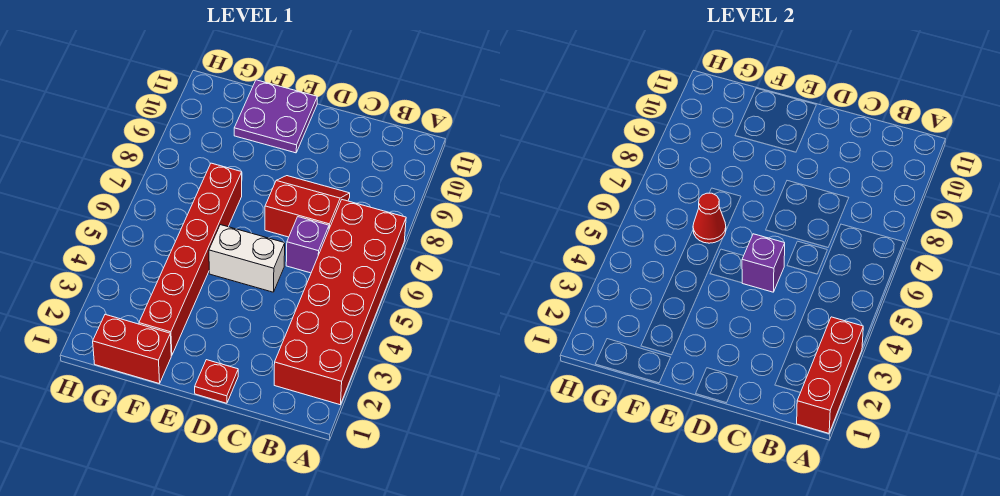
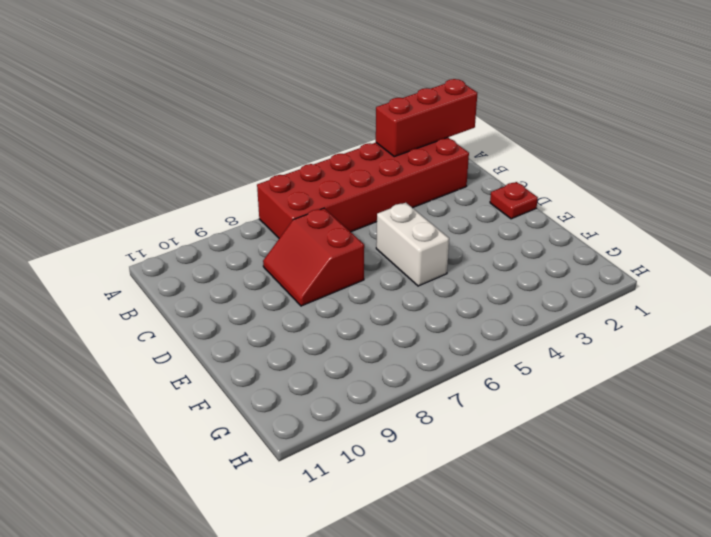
none -> purple 1x1 brick [286,217,329,273]
none -> purple 2x2 plate [234,80,317,153]

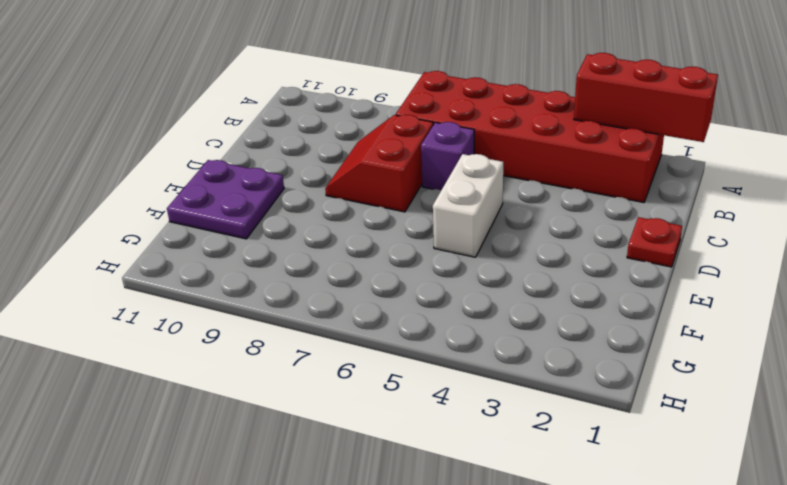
none -> red 1x2 brick [93,314,171,384]
none -> red 1x6 brick [139,163,242,356]

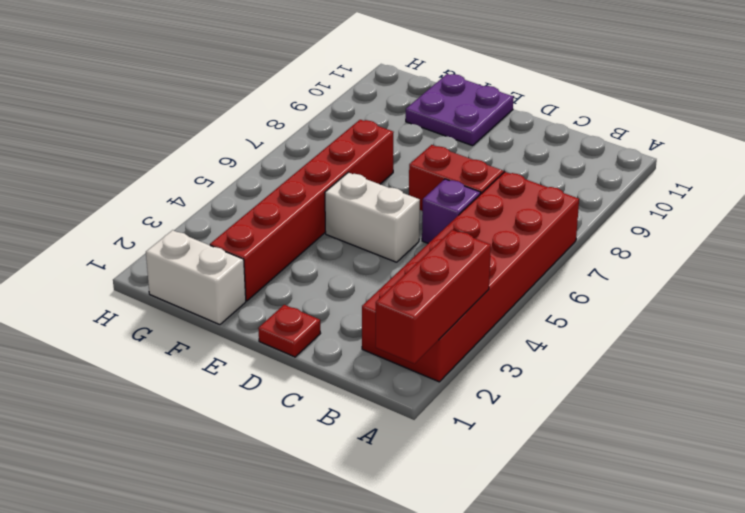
white 1x2 brick [146,230,246,325] -> red 1x2 brick [93,314,171,384]
none -> purple 1x1 brick [742,234,785,292]
none -> red 1x1 cone [693,193,726,243]

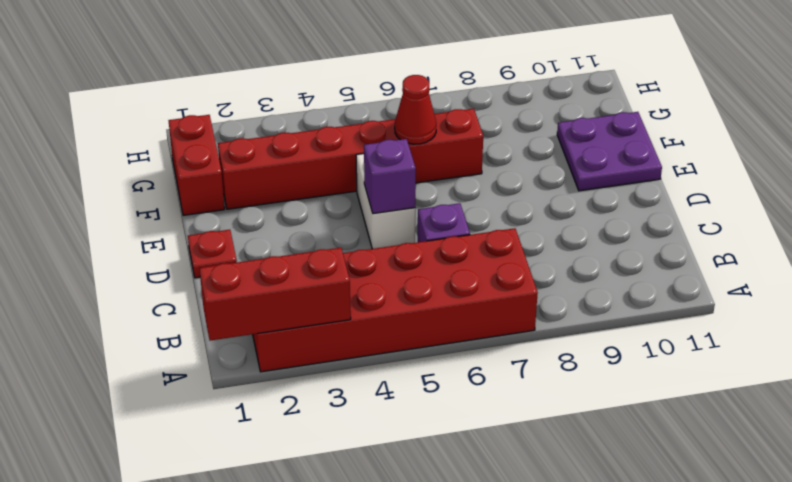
none -> red 2x2 slope [265,176,350,237]

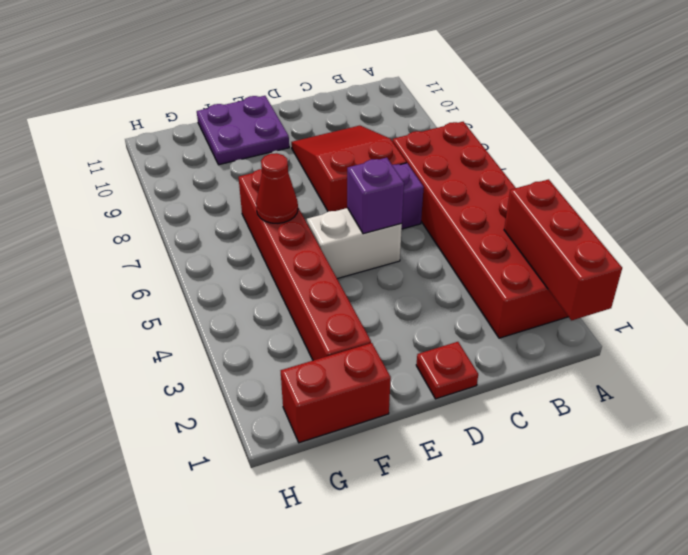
red 2x3 slope [291,126,406,211] -> red 2x2 slope [265,176,350,237]

